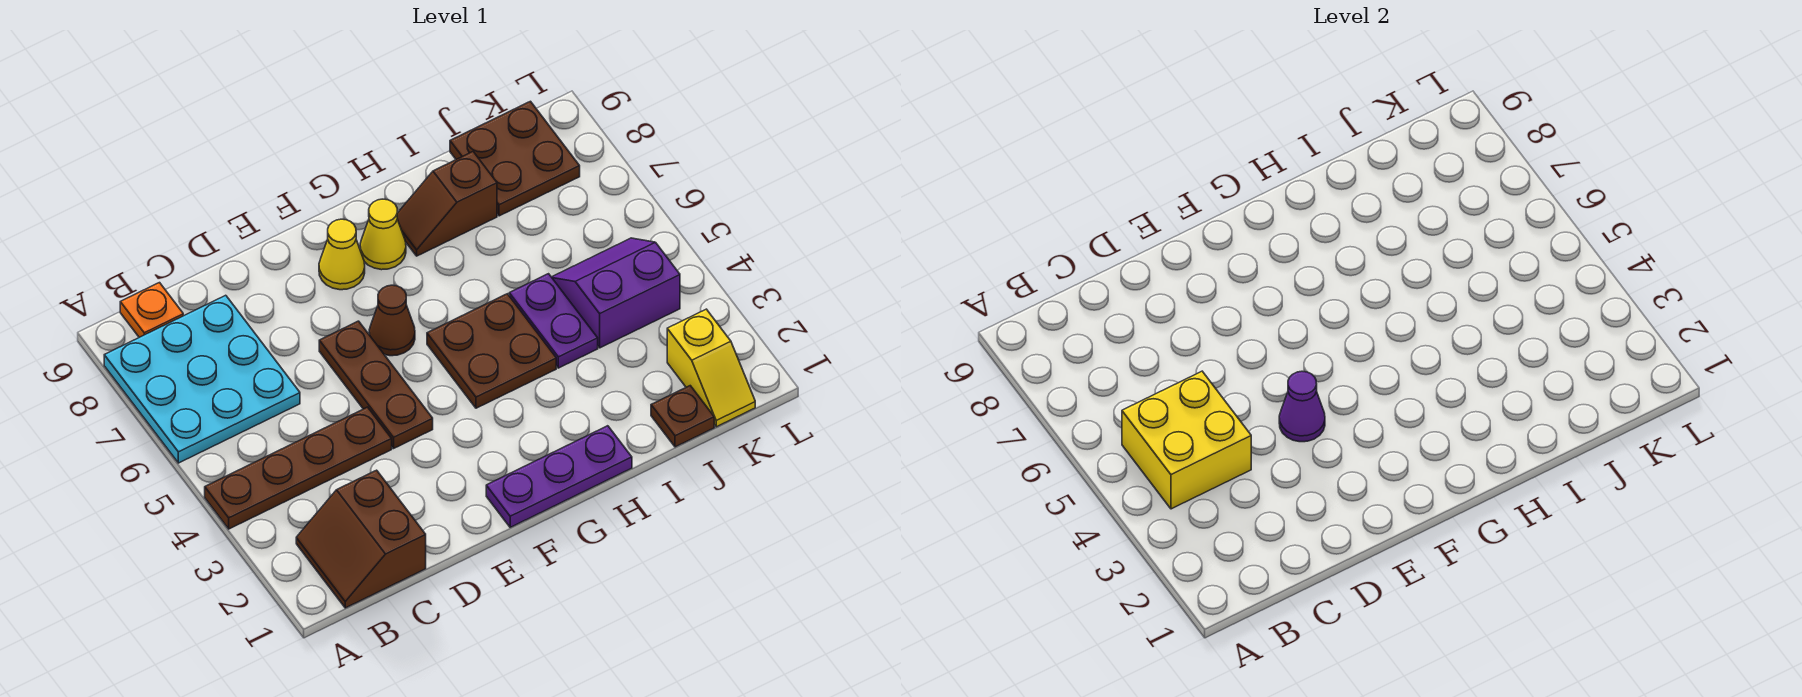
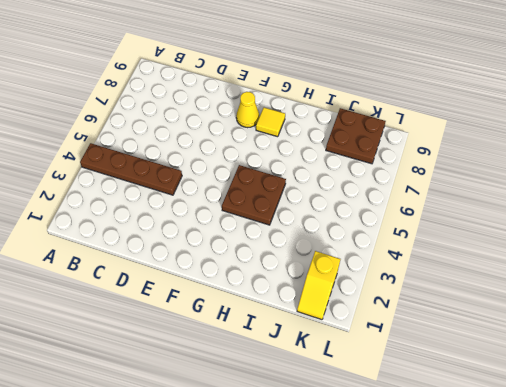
yellow 1x1 tile [256,108,285,137] -> yellow 1x1 cone [360,199,406,270]
none -> cyan 3x3 plate [104,295,300,463]
none -> brown 2x2 slope [296,470,426,608]
none -> orange 1x1 plate [120,283,183,337]

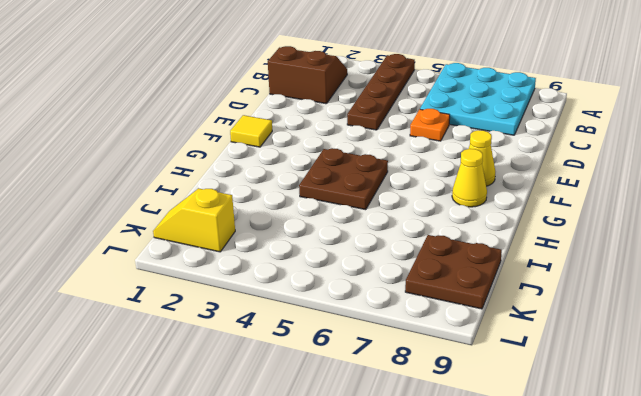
orange 1x1 plate [410,109,450,141] -> orange 1x1 plate moved to [120,283,183,337]
yellow 1x1 tile [230,115,272,147] -> purple 1x3 plate [486,426,632,527]
none -> brown 1x3 plate [319,321,433,448]
none -> brown 1x1 cone [369,285,415,356]
none -> brown 1x2 slope [397,152,497,256]

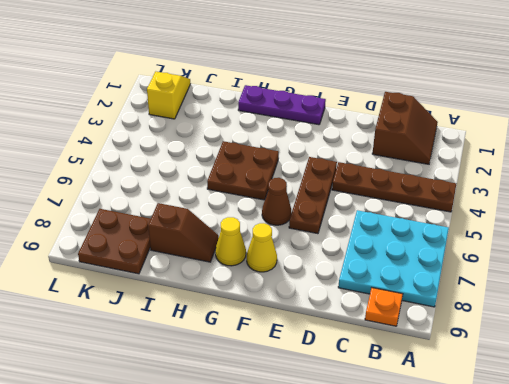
none -> purple 1x2 plate [509,274,598,368]
none -> brown 1x1 plate [651,386,714,447]
none -> purple 2x2 slope [552,238,680,348]

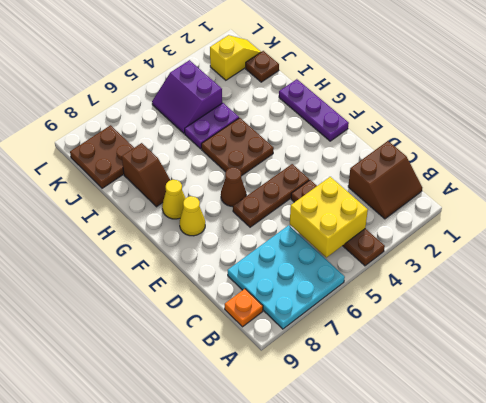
none -> purple 1x1 cone [1279,371,1325,442]

